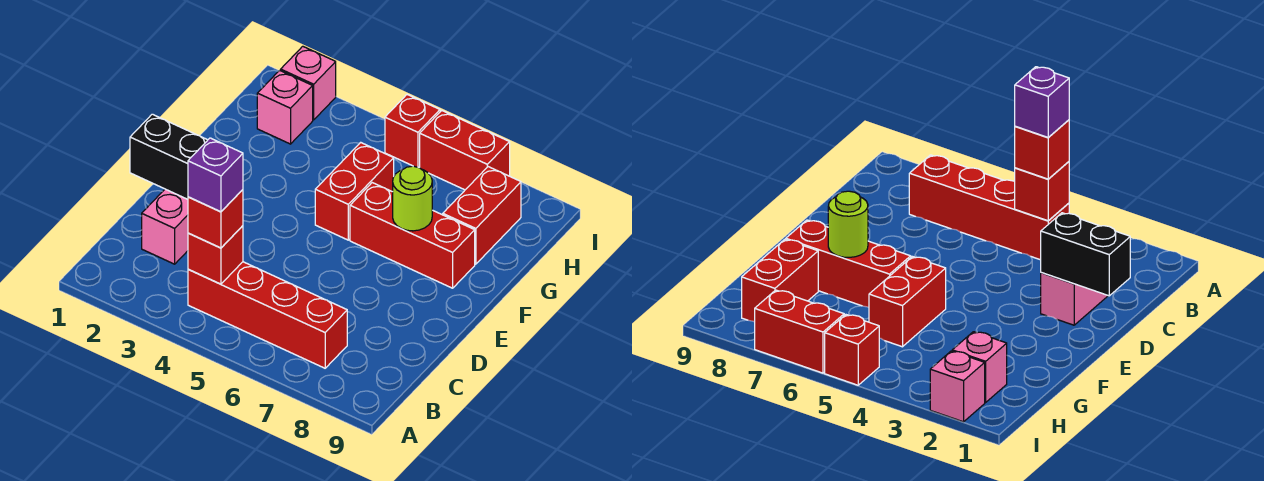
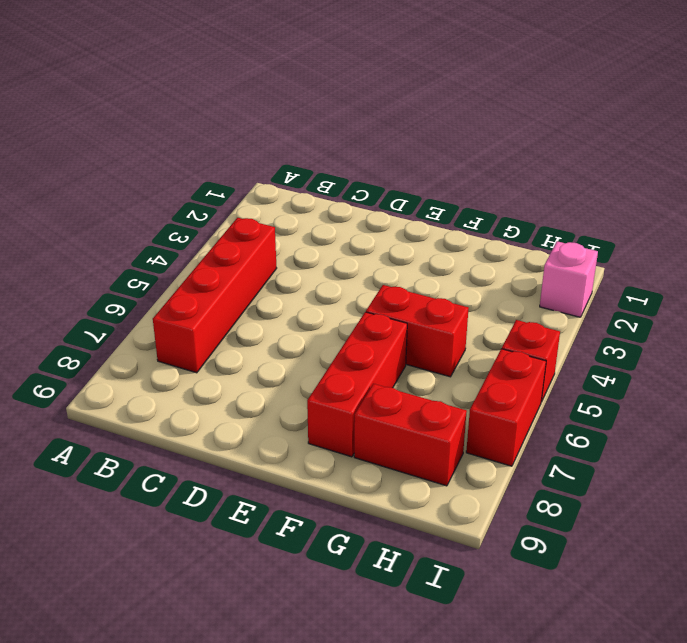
none -> pink 1x2 brick [142,189,188,264]
none -> pink 1x1 brick [257,70,313,144]
none -> red 1x1 brick [188,226,243,284]

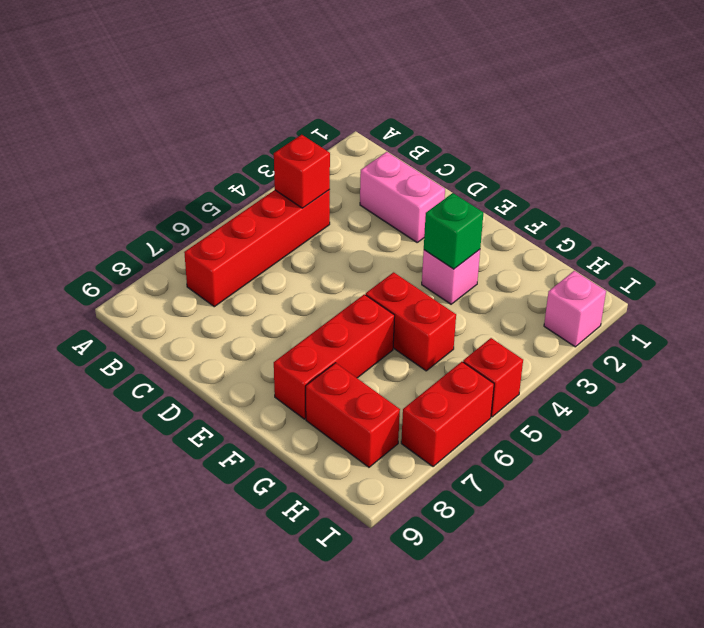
pink 1x1 brick [422,250,480,304] -> pink 1x1 brick moved to [257,70,313,144]
green 1x1 brick [424,193,483,269] -> none
none -> black 1x2 brick [130,114,207,199]
none -> lime 1x1 round brick [393,166,432,231]
none -> red 1x1 brick [188,190,243,248]

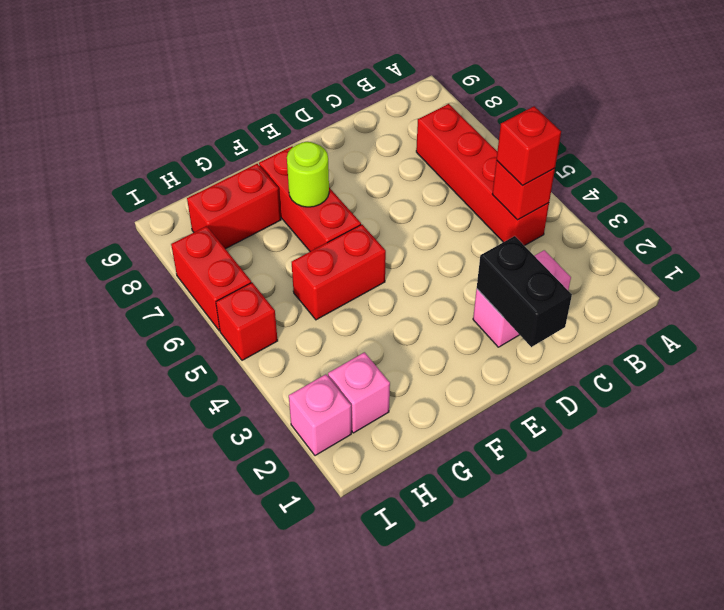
none -> purple 1x1 brick [188,138,243,212]

